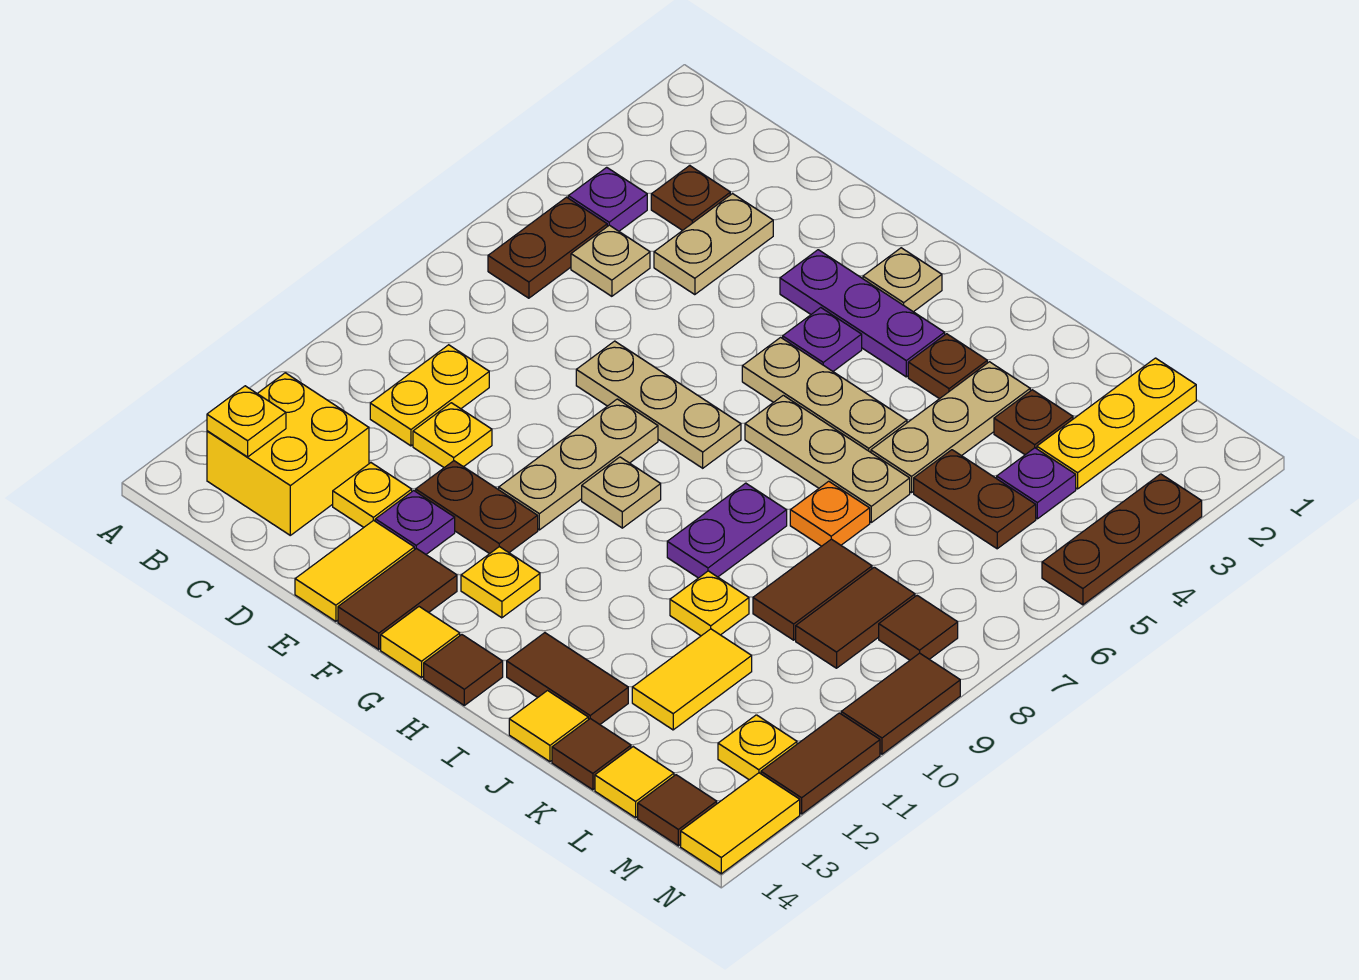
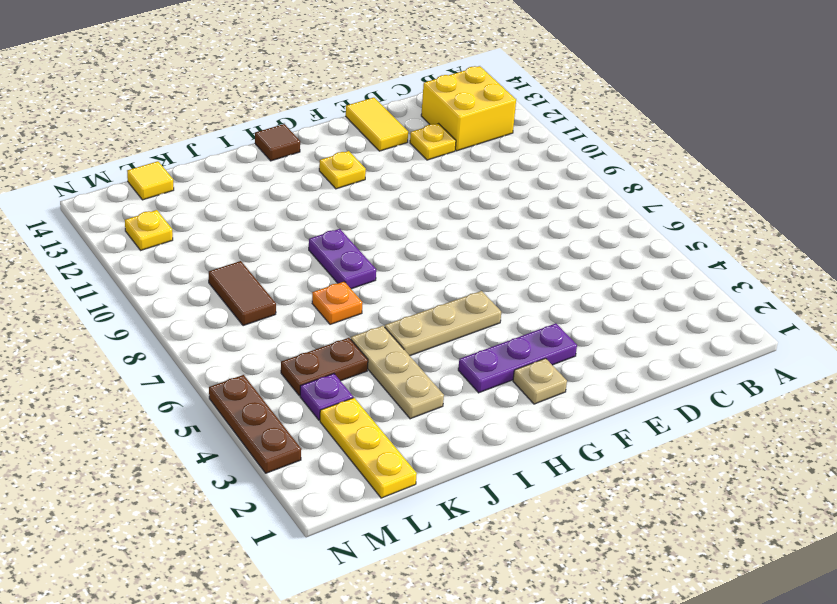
none -> purple 1x1 plate [568,167,647,231]
none -> brown 1x2 plate [488,197,607,298]
none -> brown 1x1 plate [651,166,730,230]
none -> tan 1x1 plate [571,225,650,296]

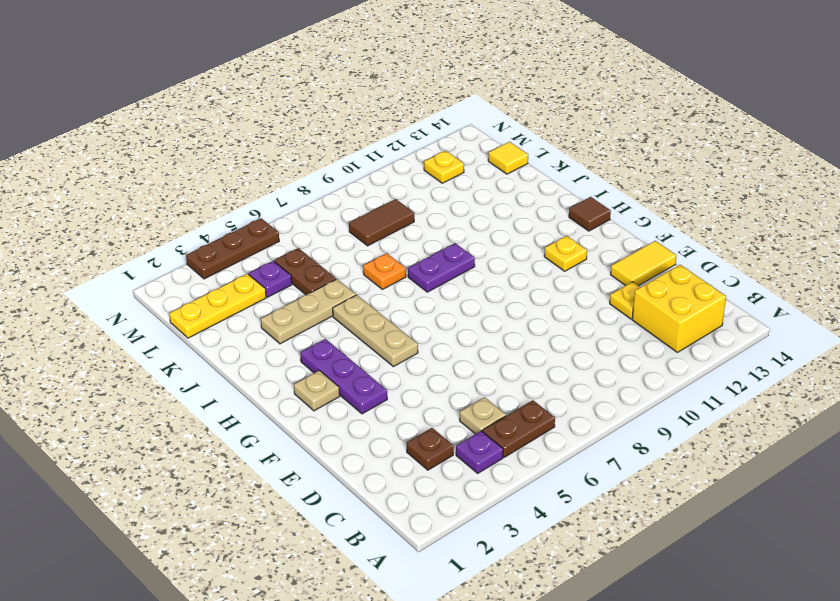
none -> yellow 1x2 plate [370,345,489,446]
none -> tan 1x2 plate [654,194,773,295]
none -> yellow 1x1 plate [413,403,492,468]
none -> tan 1x3 plate [576,341,741,468]

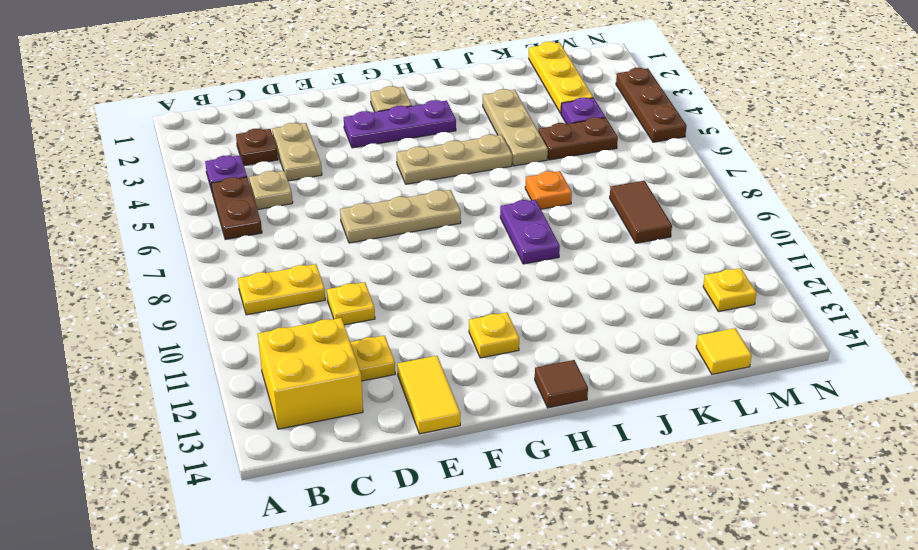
yellow 1x2 plate [238,264,325,315] -> yellow 1x2 plate turned to [370,345,489,446]
none -> brown 1x2 plate [416,461,538,554]
none -> purple 1x1 plate [375,491,455,554]
none -> tan 1x3 plate [499,399,658,530]
none -> brown 1x2 tile [338,548,457,649]

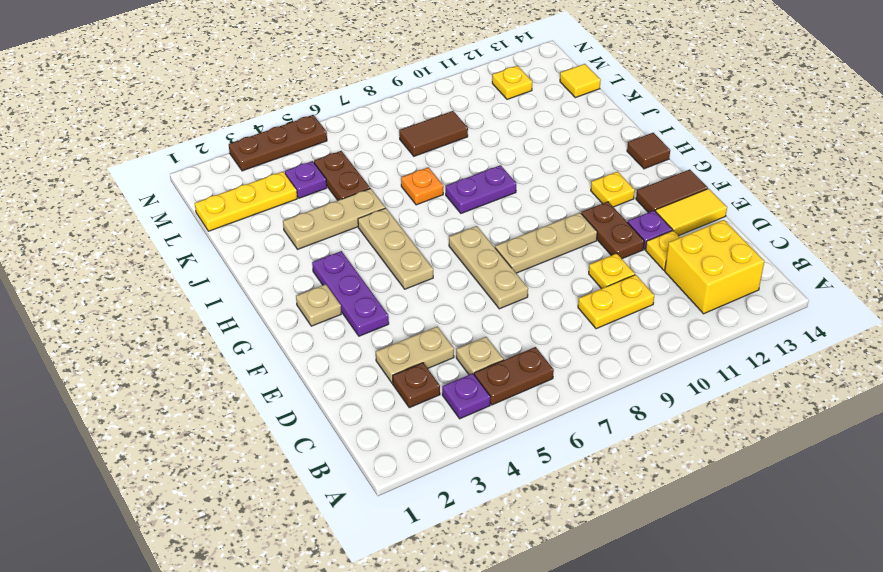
none -> purple 1x1 plate [783,308,862,371]
none -> tan 1x1 plate [582,457,661,528]
none -> yellow 1x1 tile [381,607,460,677]
none -> tan 1x3 plate [745,395,910,522]

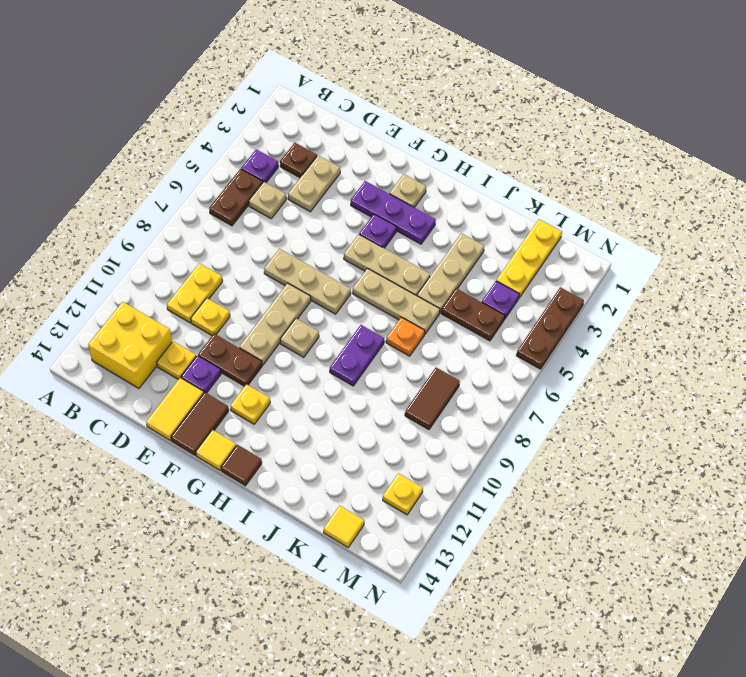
none -> brown 1x1 plate [908,334,987,399]
none -> brown 1x2 tile [507,633,628,724]
none -> yellow 1x1 plate [670,571,749,636]
none -> yellow 1x1 tile [509,691,588,762]

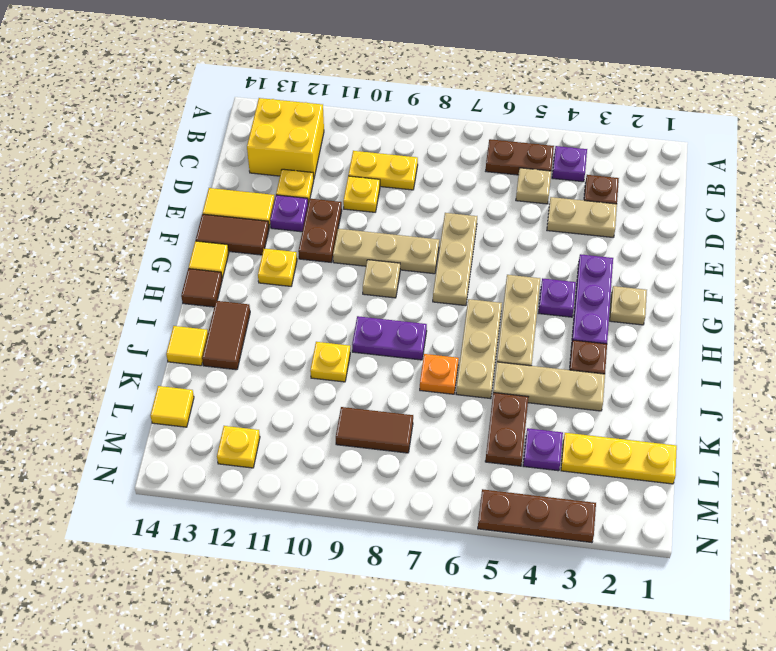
none -> brown 1x1 plate [994,390,1073,455]
none -> brown 1x2 tile [753,539,872,640]
none -> yellow 1x2 tile [632,629,752,730]
none -> brown 1x1 tile [552,719,631,790]

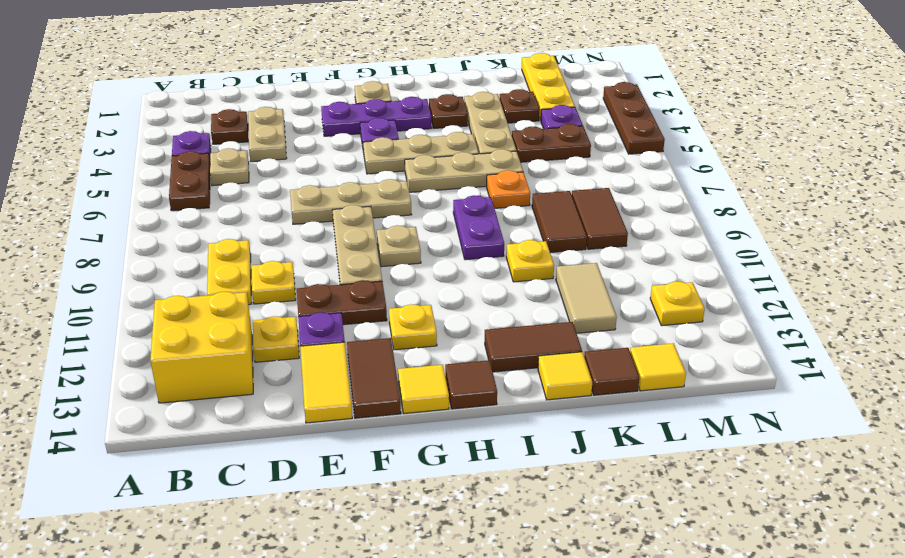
tan 1x2 tile [556,263,617,333] -> yellow 1x2 tile [632,629,752,730]
none -> brown 1x1 tile [879,596,958,660]
none -> brown 1x1 tile [638,775,717,846]
none -> brown 1x2 tile [841,653,960,754]
none -> brown 1x2 tile [761,713,880,814]

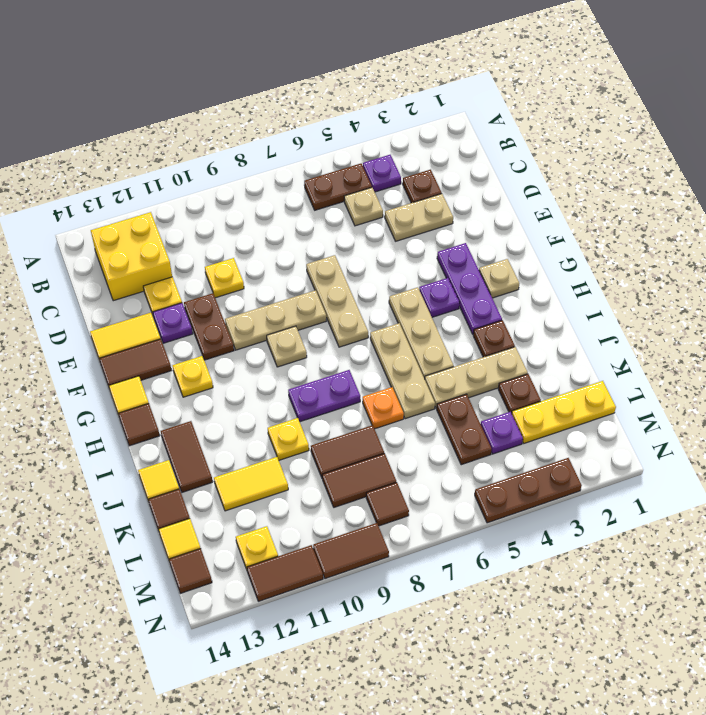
none -> yellow 1x2 plate [370,345,489,446]
none -> yellow 1x2 tile [681,773,800,874]
none -> yellow 1x1 plate [207,386,286,457]

